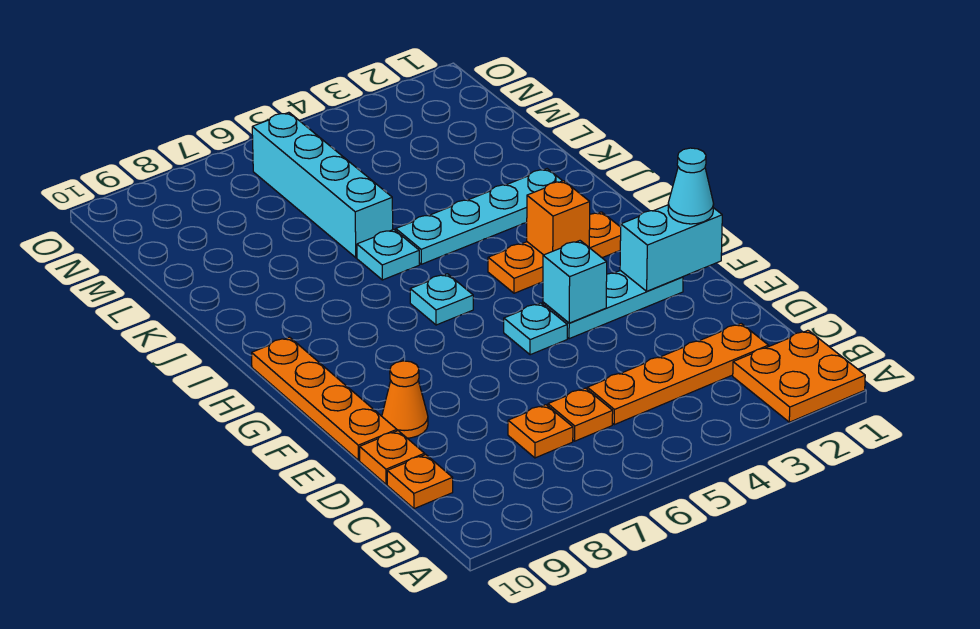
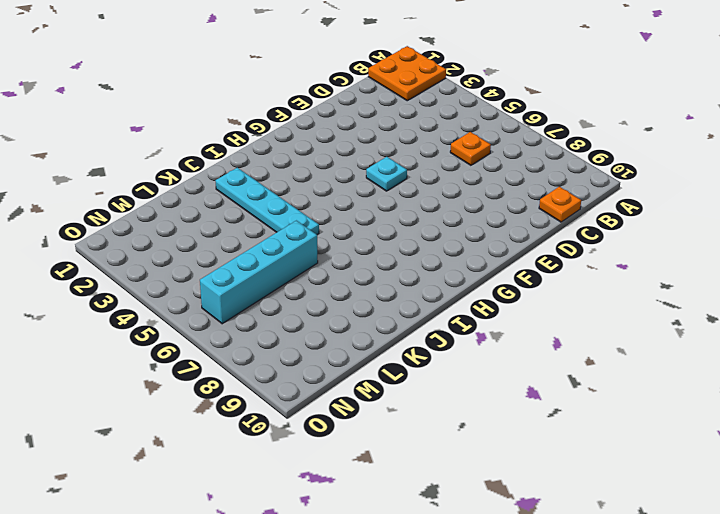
none -> orange 1x4 plate [587,324,769,425]
none -> orange 1x1 plate [508,405,573,458]
none -> orange 1x1 plate [360,431,425,484]

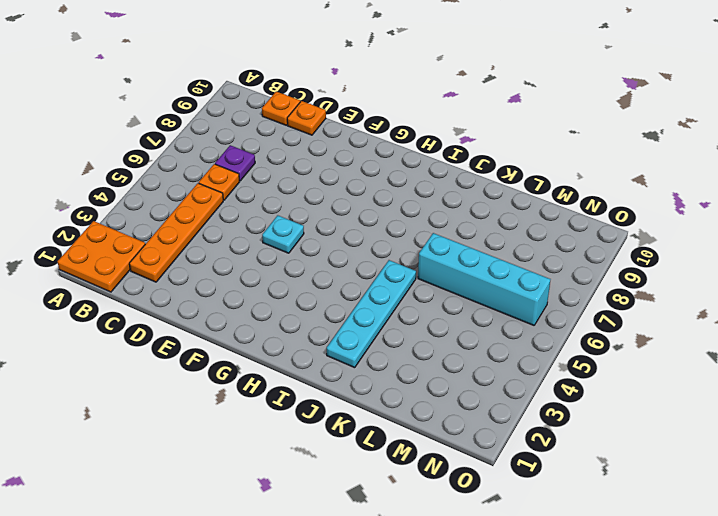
purple 1x1 plate [215,145,255,181] -> orange 1x1 plate [508,405,573,458]
none -> orange 1x1 cone [382,361,428,438]
none -> orange 1x4 plate [252,337,397,460]
none -> cyan 1x3 plate [543,270,683,339]

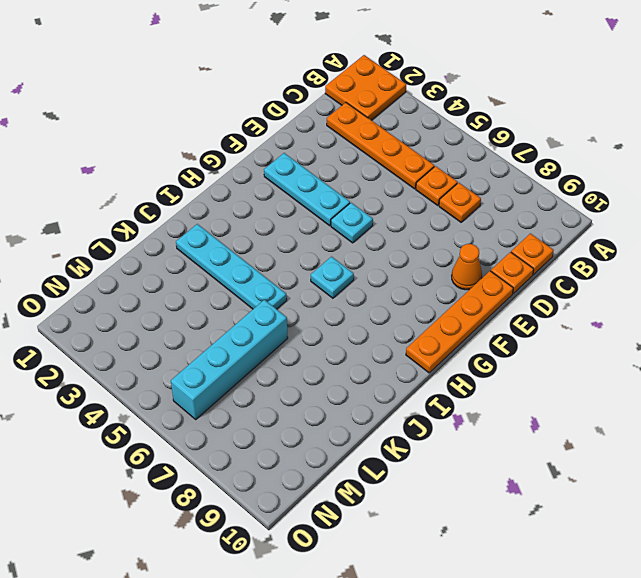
none -> orange 1x3 plate [488,212,621,293]
none -> cyan 1x1 plate [357,229,419,280]
none -> cyan 1x2 brick [620,205,722,291]

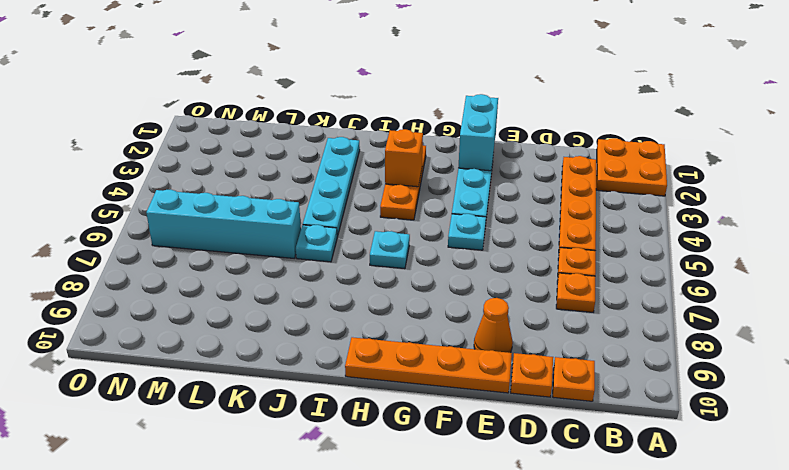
none -> cyan 1x1 brick [543,241,607,323]
none -> cyan 1x1 cone [668,148,714,224]

